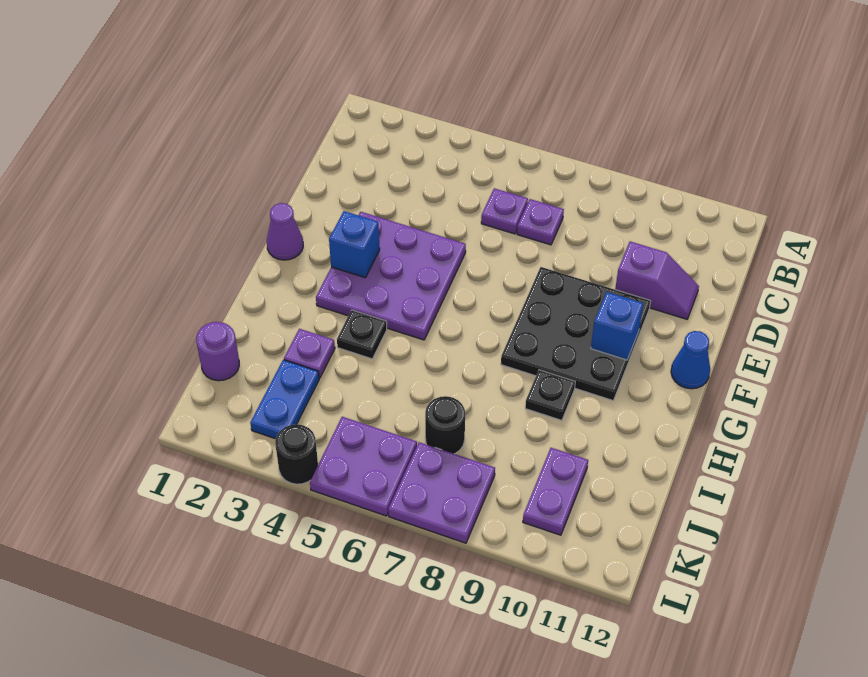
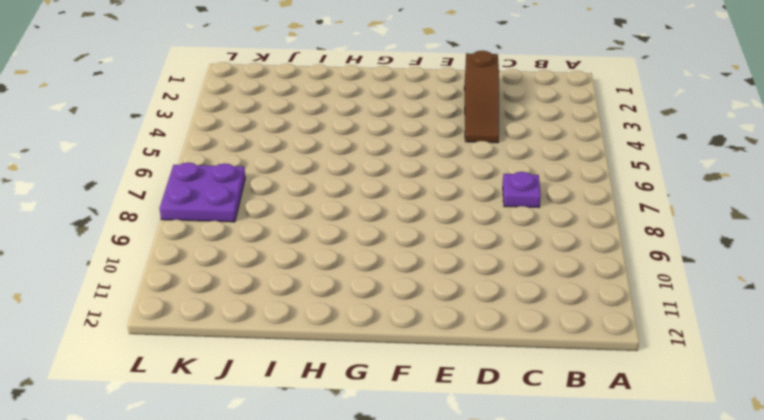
brown 1x3 slope [464,51,499,143] -> none
none -> purple 1x1 plate [481,188,528,234]
none -> purple 1x2 slope [615,241,699,319]
none -> purple 3x3 plate [316,212,466,340]

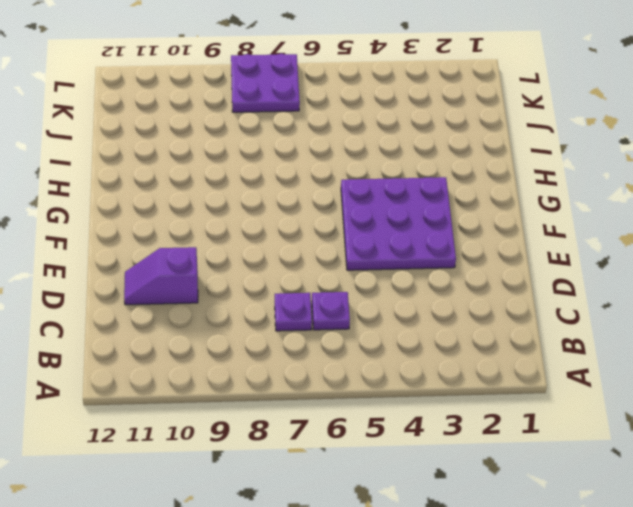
none -> black 3x3 plate [501,267,650,400]
none -> purple 1x1 cone [267,203,303,260]
none -> blue 1x1 cone [671,331,710,389]

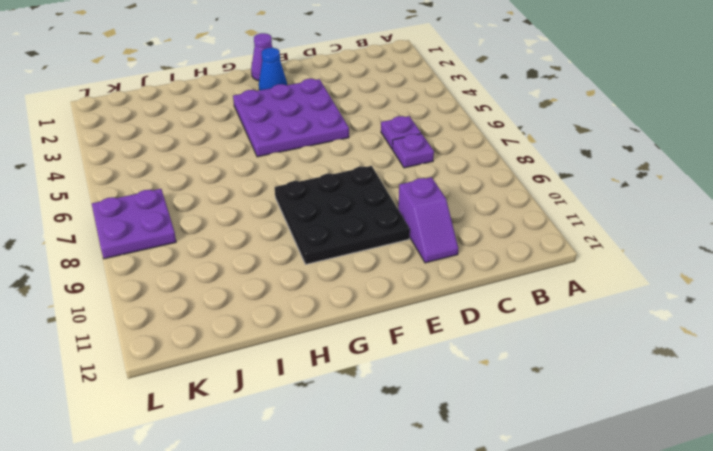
blue 1x1 cone [259,48,287,90] -> blue 1x1 cone moved to [671,331,710,389]
none -> black 1x1 plate [337,310,387,359]
none -> black 1x1 plate [525,370,575,420]
none -> purple 1x1 plate [284,329,335,378]

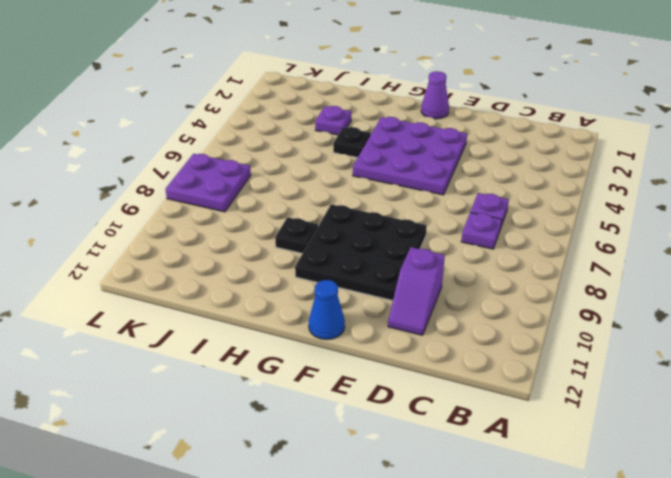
none -> purple 1x1 round brick [196,322,239,381]
none -> blue 1x2 plate [250,360,319,439]
none -> black 1x1 round brick [425,396,465,454]

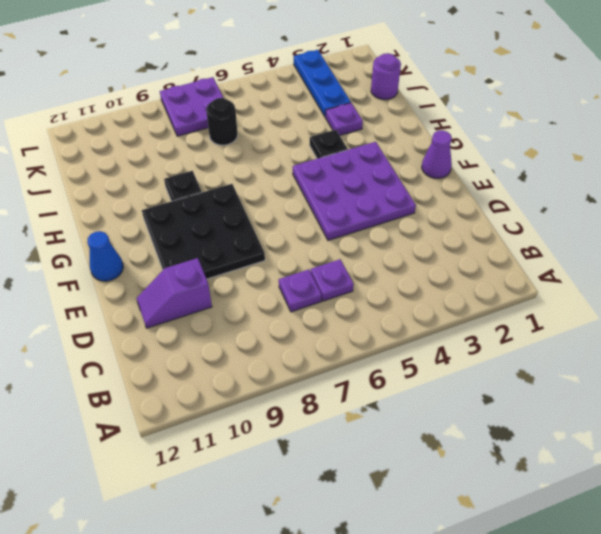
blue 1x3 plate [294,50,351,117] -> blue 1x2 plate [250,360,319,439]
none -> purple 1x2 plate [523,448,588,535]
none -> purple 2x2 plate [310,417,417,516]
none -> black 1x1 round brick [275,424,318,484]

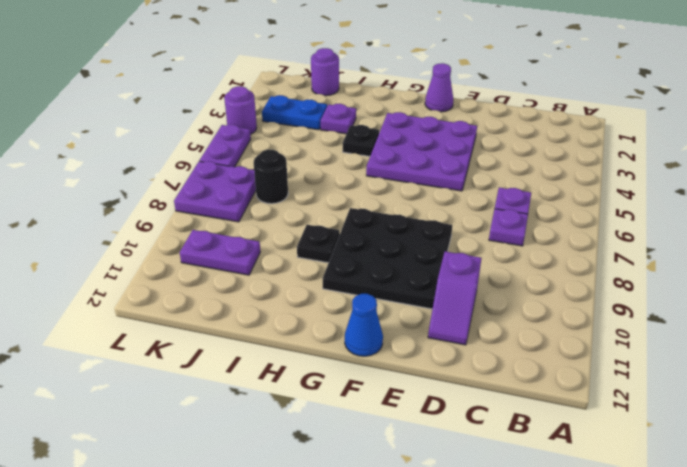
purple 1x1 round brick [224,86,257,134] -> black 1x1 round brick [275,424,318,484]
purple 1x2 plate [200,125,251,167] -> purple 2x2 plate [310,417,417,516]
none -> blue 1x1 brick [329,211,380,277]
none -> blue 1x1 brick [591,292,643,360]

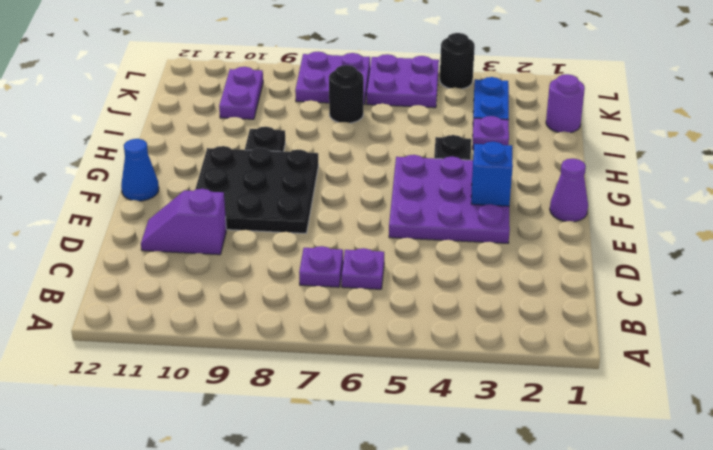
none -> blue 1x1 brick [591,292,643,360]

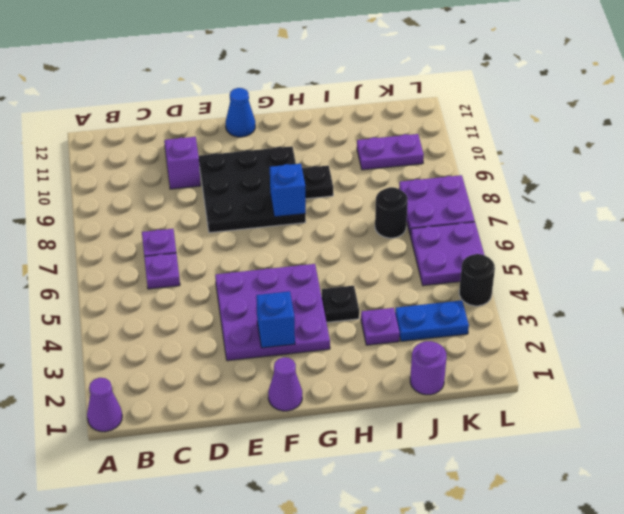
purple 1x1 cone [87,378,122,432] -> none
blue 1x1 brick [270,164,306,217] -> blue 1x1 brick moved to [591,292,643,360]

